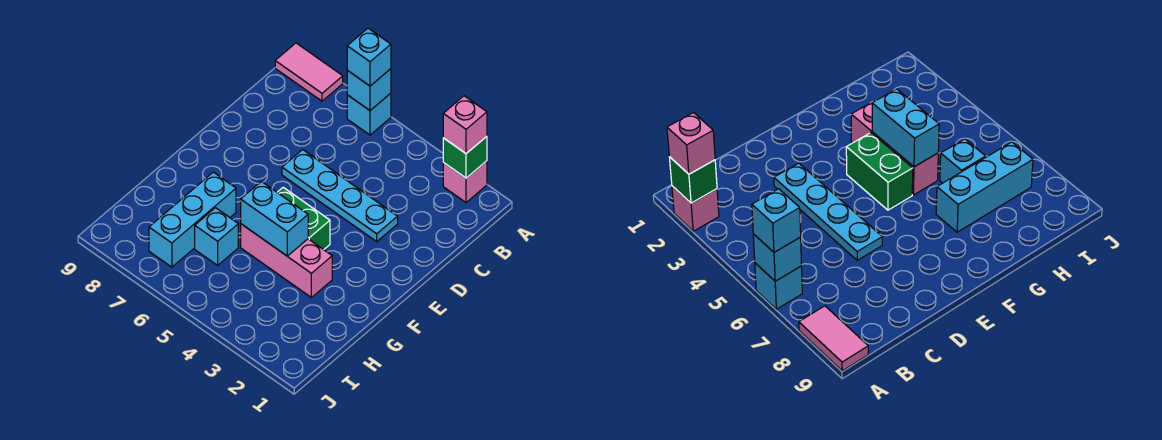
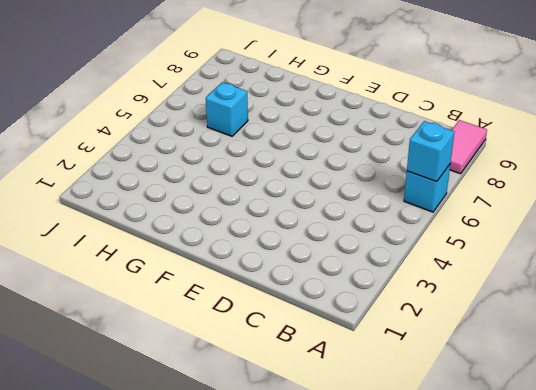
none -> pink 1x1 brick [443,161,487,203]
none -> cyan 1x4 plate [282,150,398,242]
none -> green 1x2 brick [277,187,330,250]

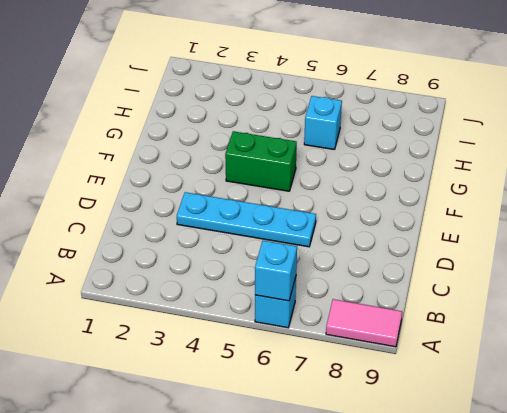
none -> pink 1x1 brick [443,161,487,203]
none -> pink 1x3 brick [241,224,332,297]
none -> cyan 1x3 brick [149,172,236,267]

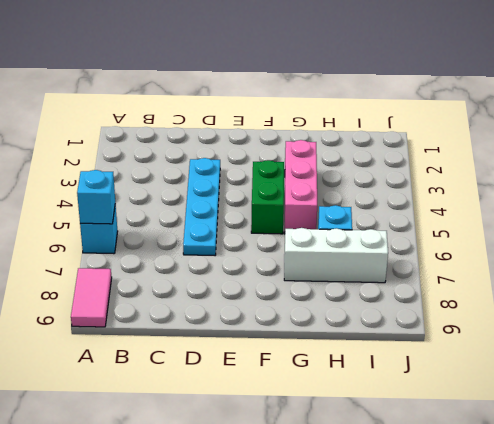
white 1x3 brick [284,228,388,283] -> cyan 1x3 brick [149,172,236,267]
none -> pink 1x1 brick [443,161,487,203]
none -> green 1x1 brick [443,136,487,178]
none -> cyan 1x2 brick [241,181,308,256]

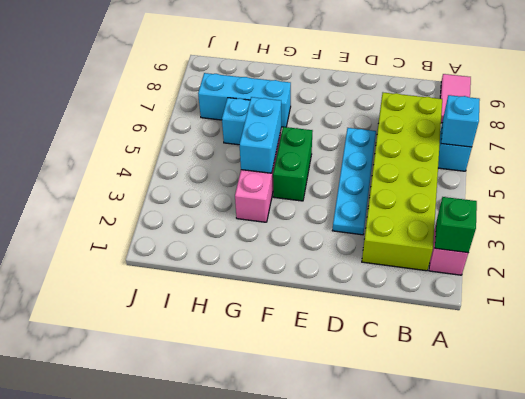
lime 2x6 brick [362,93,442,271] -> none
none -> pink 1x1 brick [443,96,487,154]
none -> cyan 1x1 brick [347,28,391,86]

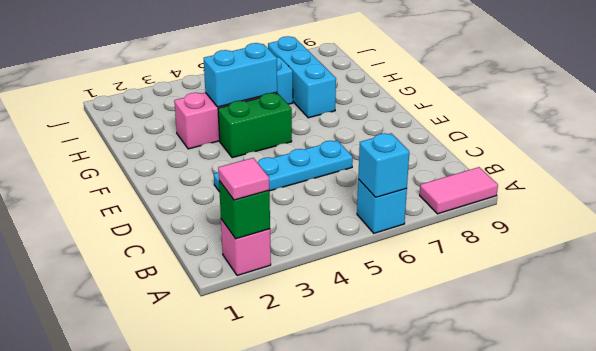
pink 1x1 tile [218,158,269,200] -> pink 1x1 brick [443,96,487,154]
none -> cyan 1x1 brick [347,28,391,86]

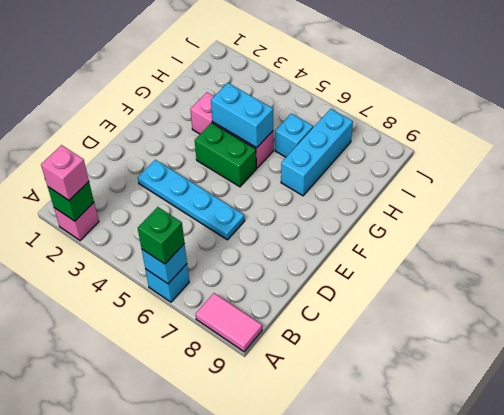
green 1x1 brick [138,207,184,264] -> cyan 1x1 brick [347,28,391,86]

